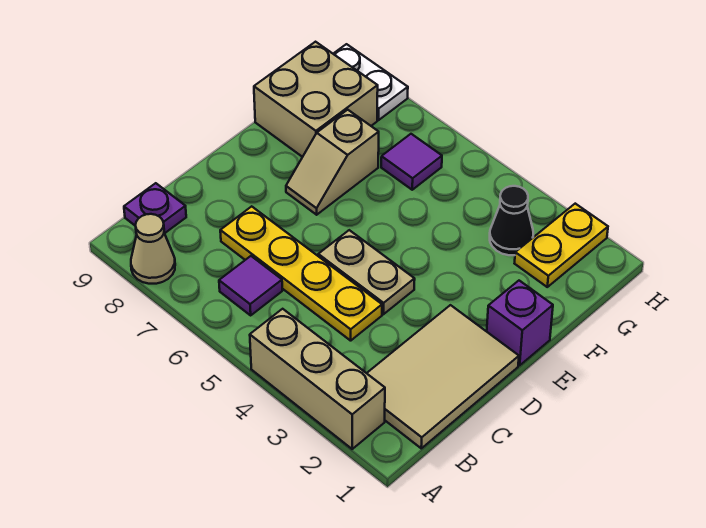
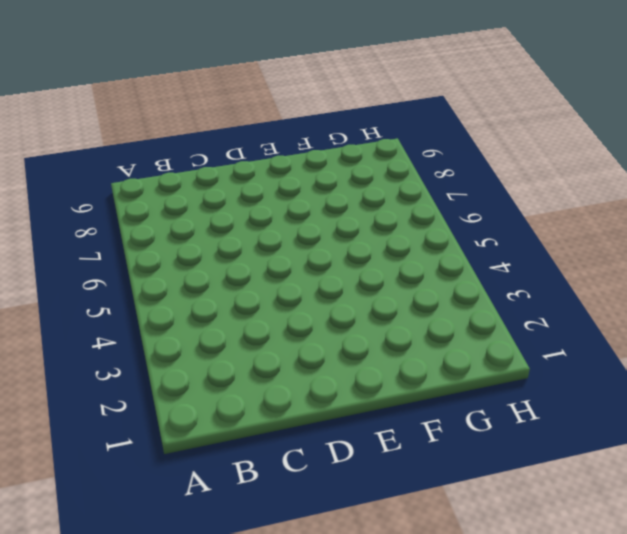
none -> tan 1x3 brick [250,309,385,449]
none -> tan 1x1 cone [131,214,175,284]
none -> tan 2x3 tile [367,305,519,448]

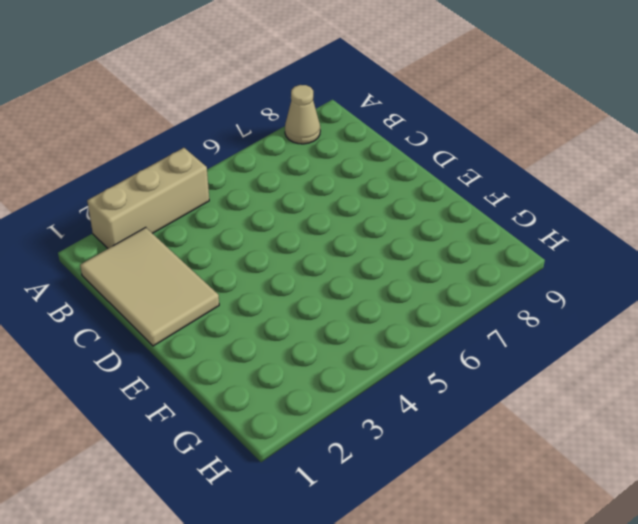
none -> purple 1x1 tile [219,256,282,315]
none -> purple 1x1 plate [124,183,186,233]
none -> yellow 1x4 plate [220,206,382,341]

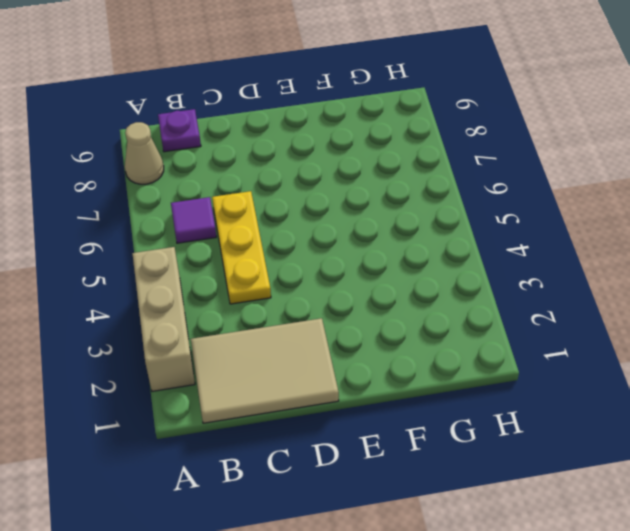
yellow 1x3 plate [212,191,271,304] -> yellow 1x4 plate [220,206,382,341]
none -> tan 1x2 plate [318,230,415,314]
none -> purple 1x1 brick [487,281,553,365]
none -> tan 1x2 slope [286,110,379,215]

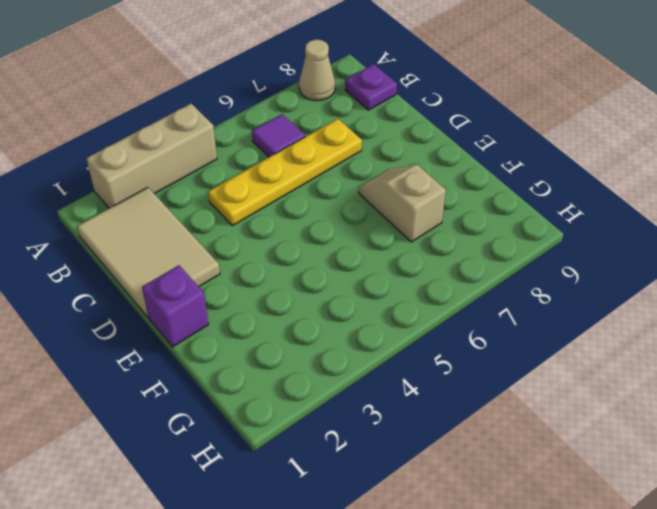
none -> tan 1x2 plate [318,230,415,314]
none -> tan 2x2 brick [254,42,378,157]
none -> yellow 1x2 plate [515,204,608,287]

